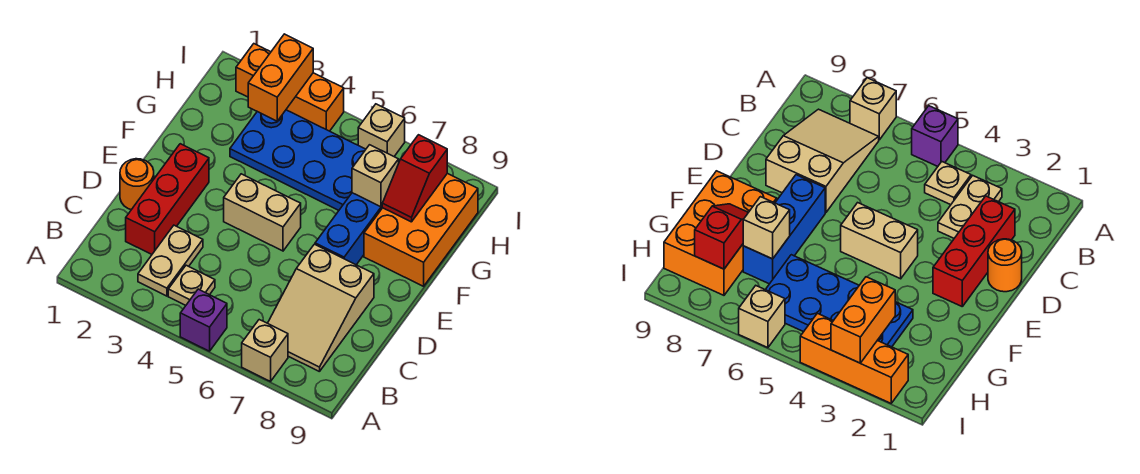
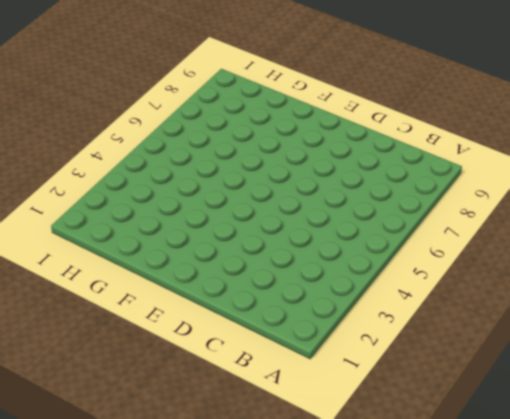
none -> purple 1x1 brick [180,289,227,351]
none -> tan 1x1 brick [242,320,288,381]
none -> tan 1x2 plate [138,225,203,296]

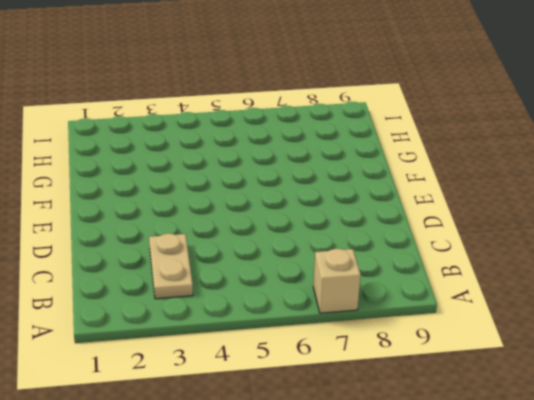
none -> purple 1x1 brick [180,289,227,351]
none -> tan 1x1 plate [168,265,215,305]
none -> tan 2x3 slope [268,244,374,372]

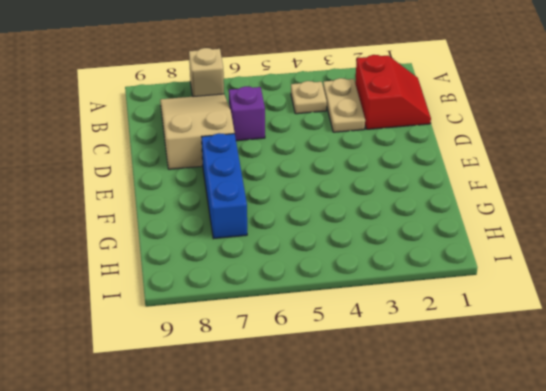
red 2x2 slope [355,55,431,129] -> red 1x3 brick [126,144,209,254]
purple 1x1 brick [229,86,265,141] -> purple 1x1 brick moved to [180,289,227,351]
none -> orange 1x1 round brick [120,159,154,210]
none -> tan 1x2 brick [224,174,301,251]
none -> orange 2x3 brick [364,173,478,286]

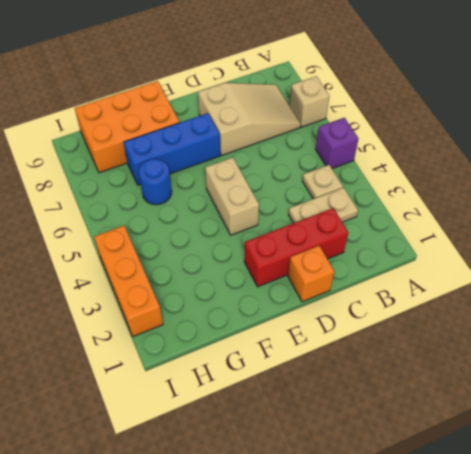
orange 1x1 brick [288,246,334,302] -> orange 1x1 round brick [120,159,154,210]
blue 1x1 round brick [139,159,172,205] -> blue 2x4 plate [230,110,366,210]
none -> tan 1x1 brick [358,104,405,156]
none -> tan 1x1 brick [352,145,399,207]
none -> red 1x2 slope [382,135,447,222]

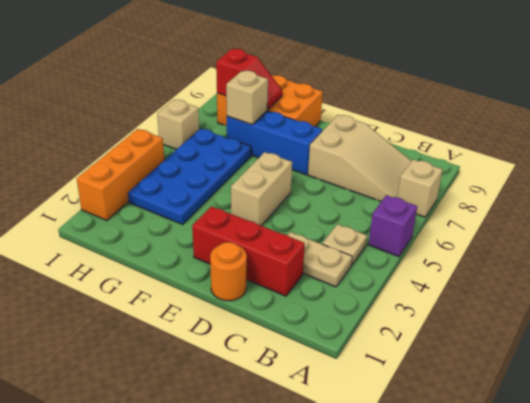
none -> orange 1x2 brick [248,34,313,121]

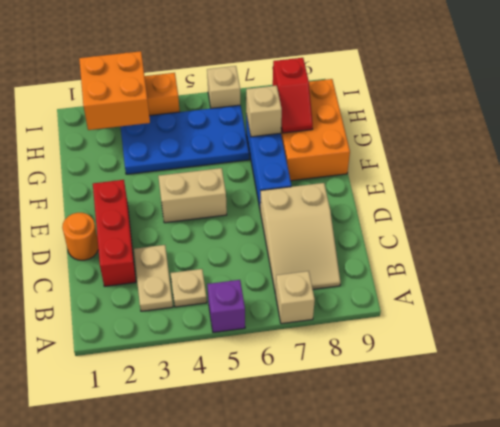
orange 2x2 brick [79,51,150,130] -> orange 1x2 brick [248,34,313,121]

